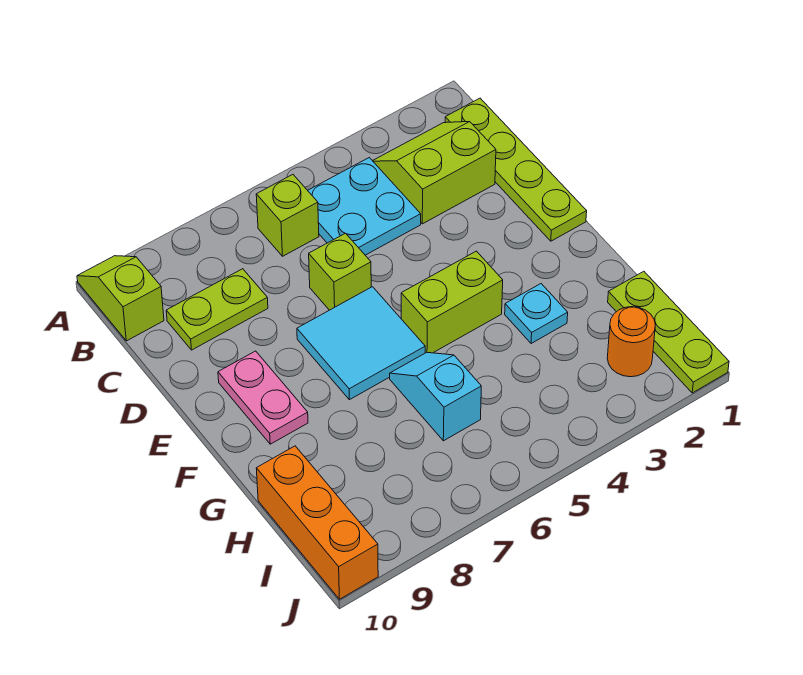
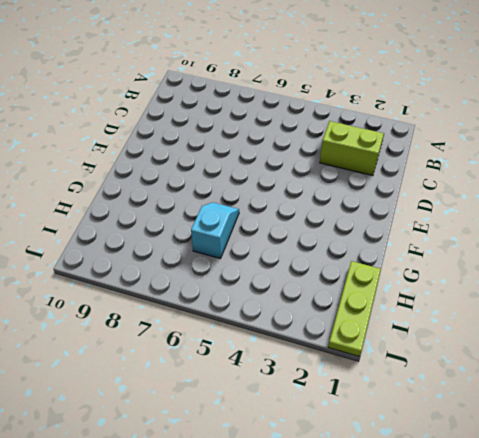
none -> lime 1x2 slope [77,256,164,341]
none -> lime 1x4 plate [445,98,587,241]
none -> cyan 2x2 plate [308,158,421,255]

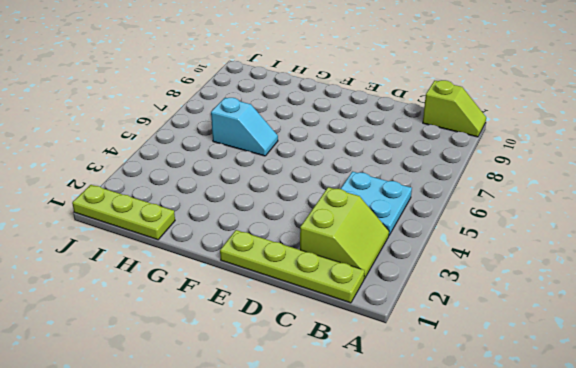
none -> lime 1x1 brick [256,175,319,256]
none -> lime 1x2 plate [166,269,268,350]
none -> lime 1x1 brick [309,233,371,310]

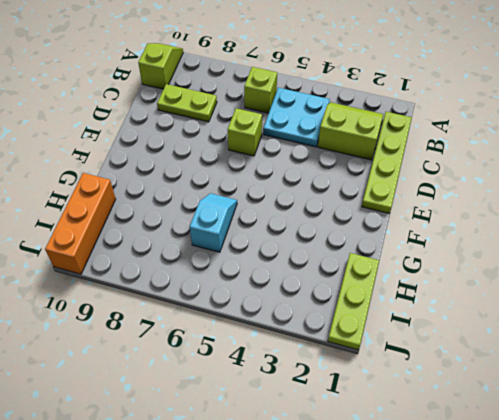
none -> cyan 2x2 tile [297,287,425,400]
none -> pink 1x2 plate [218,351,308,444]
none -> lime 1x2 brick [401,251,503,353]

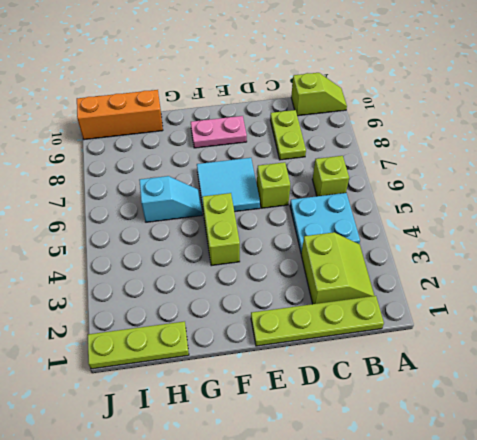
none -> cyan 1x1 plate [505,284,568,344]
none -> orange 1x1 round brick [607,307,655,377]

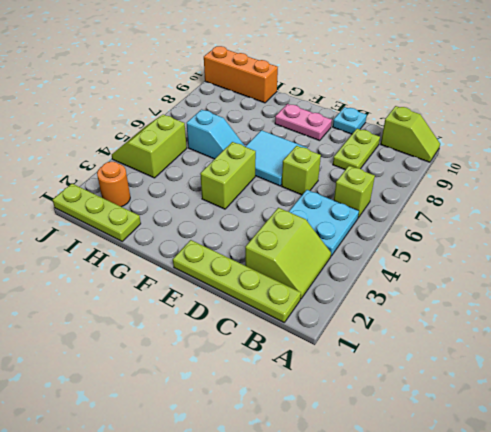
cyan 1x1 plate [333,107,367,134] -> cyan 1x1 plate moved to [505,284,568,344]
lime 2x2 slope [112,115,187,178] -> none

